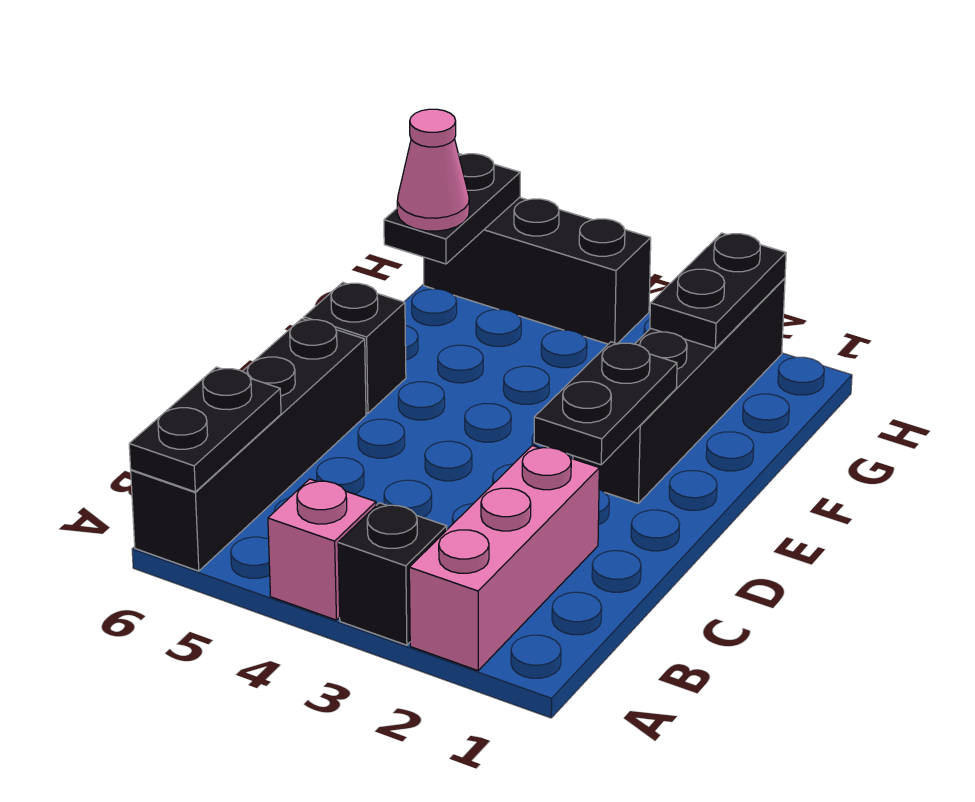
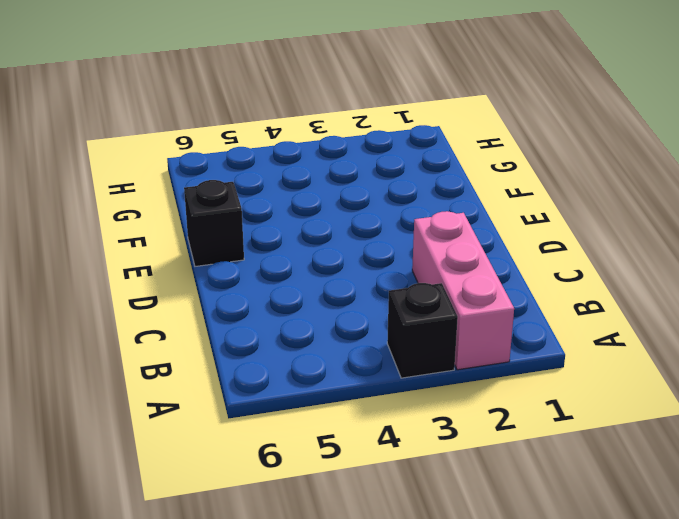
none -> pink 1x1 brick [268,479,376,620]
none -> black 1x4 brick [131,319,366,571]
none -> black 1x4 brick [573,278,785,503]

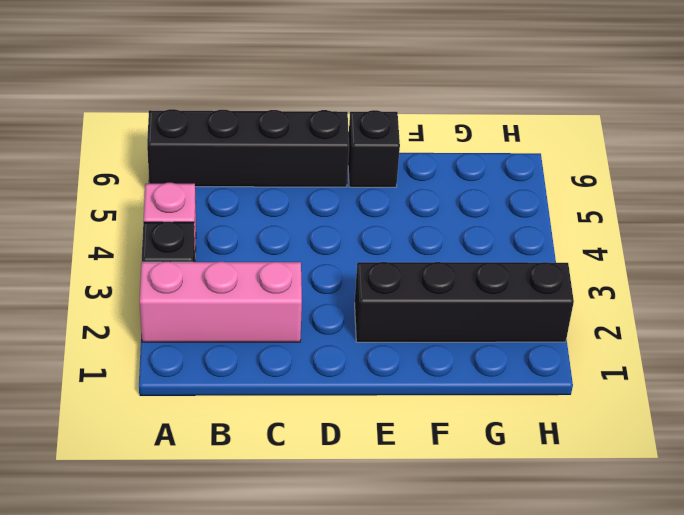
none -> black 1x3 brick [424,197,651,344]
none -> black 1x2 plate [129,367,281,492]
none -> black 1x2 plate [534,342,677,465]

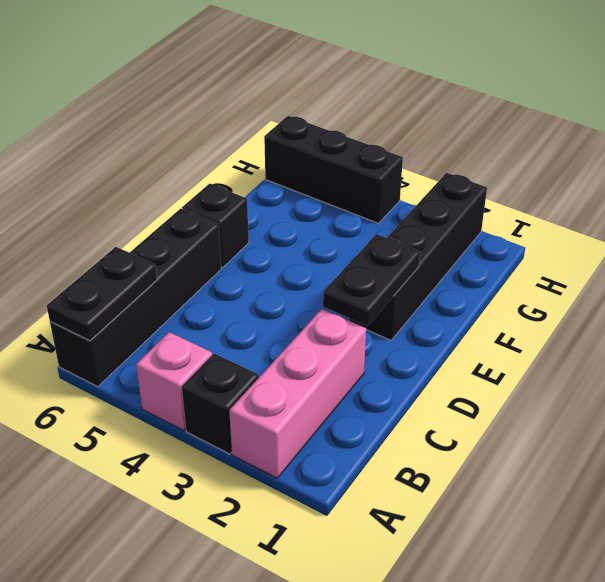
none -> black 1x2 plate [650,233,786,348]
none -> black 1x2 plate [384,154,520,264]
none -> pink 1x1 cone [397,109,469,231]

